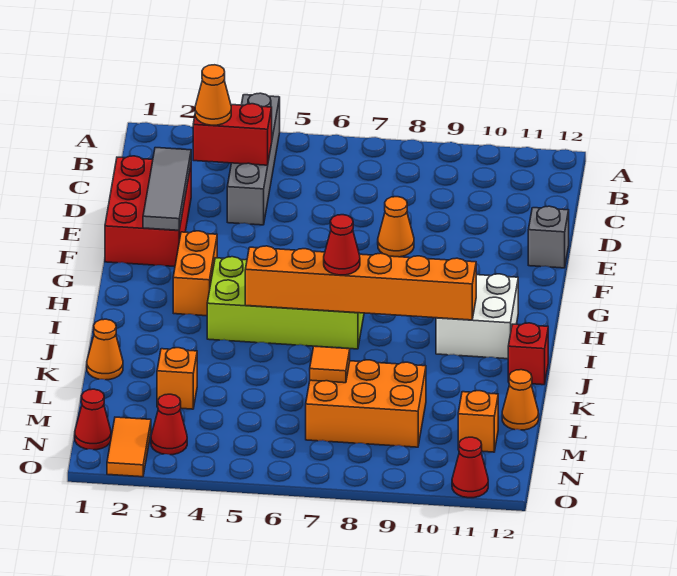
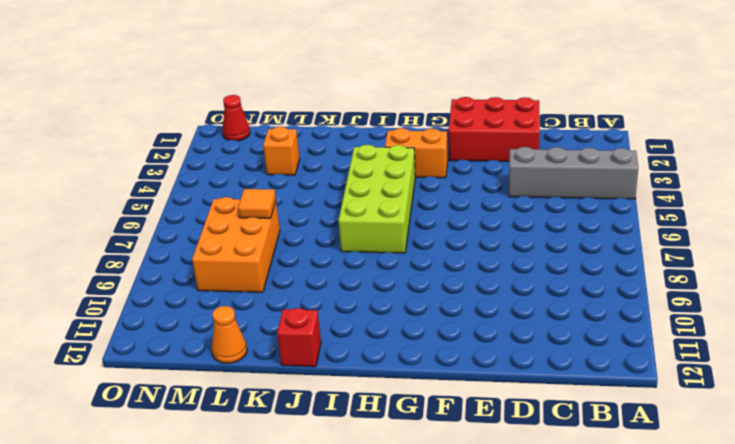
none -> orange 1x1 cone [378,197,414,257]
none -> grey 1x1 brick [528,206,569,268]
none -> white 2x2 brick [436,274,518,359]

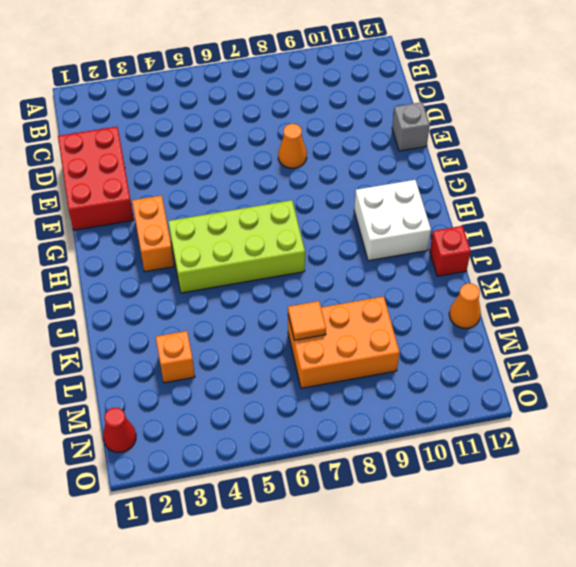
none -> grey 1x4 brick [227,93,280,225]
none -> orange 1x1 cone [87,319,123,380]
none -> orange 1x1 brick [458,391,498,452]

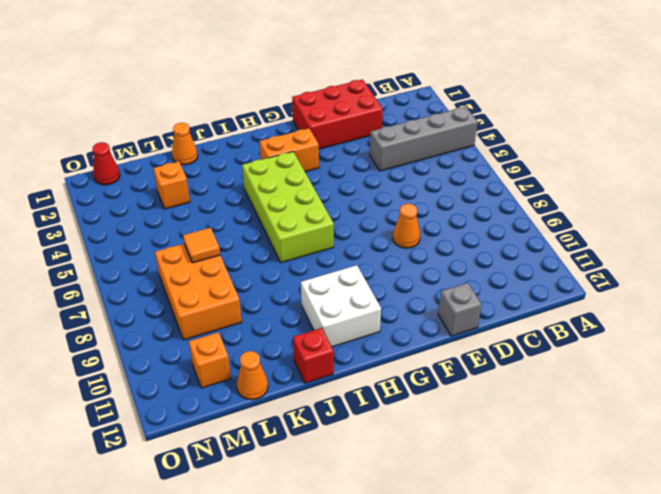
none -> orange 1x2 tile [107,417,151,477]
none -> red 1x1 cone [151,394,187,455]
none -> red 1x1 cone [452,437,488,498]

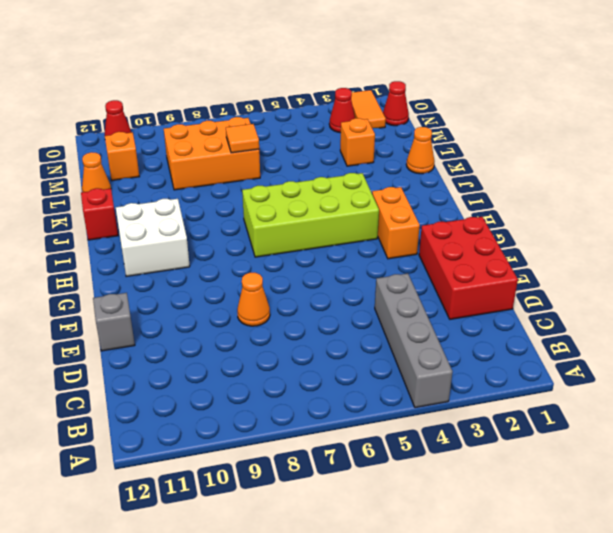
none -> red 1x2 brick [193,104,272,165]
none -> grey 1x3 tile [143,148,191,230]
none -> orange 1x6 brick [245,246,476,320]

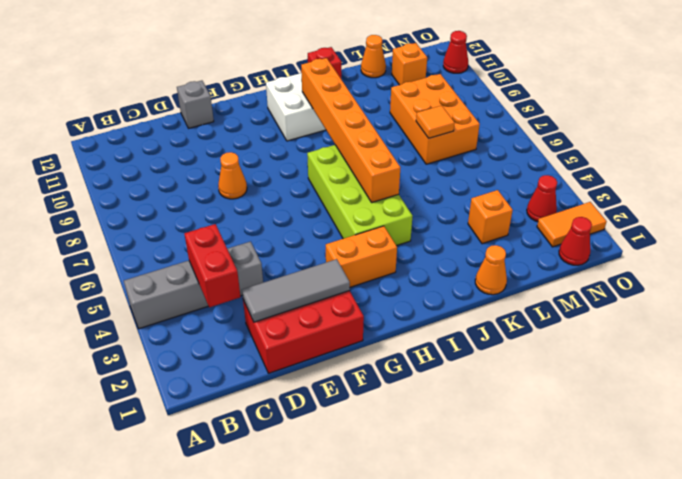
none -> orange 1x1 cone [195,65,231,125]
none -> red 1x1 cone [324,215,360,275]

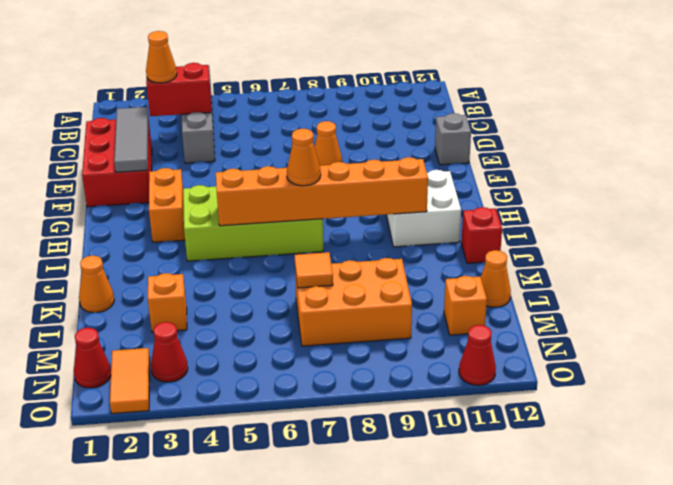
orange 1x1 cone [287,129,321,186] -> red 1x1 cone [324,215,360,275]

